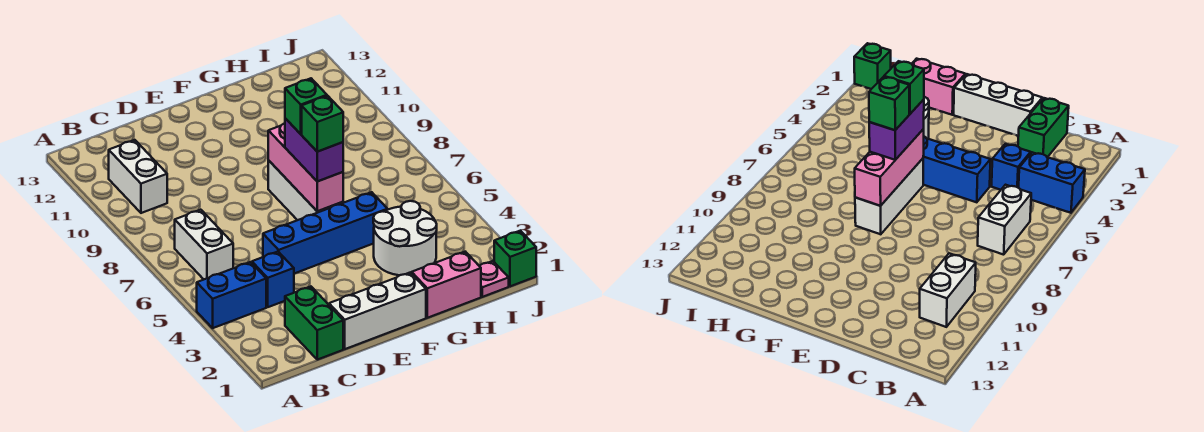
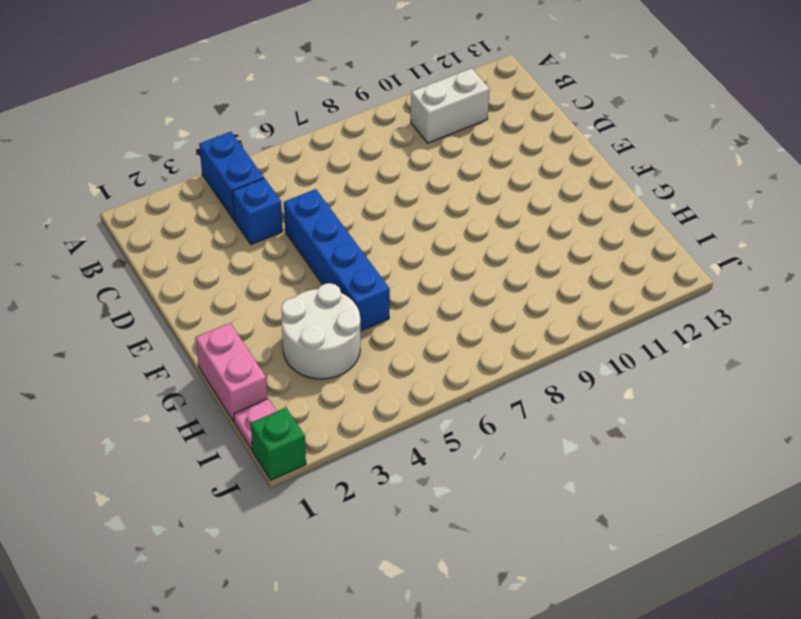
none -> white 1x2 brick [175,210,233,279]
none -> green 1x2 brick [285,287,343,360]
none -> white 1x3 brick [329,273,426,349]

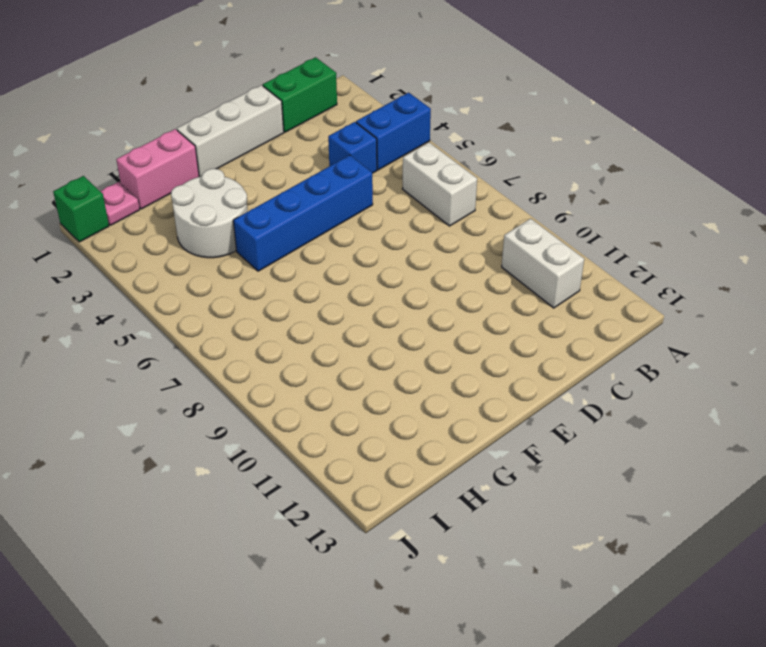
green 1x2 brick [263,57,337,132] -> green 1x2 brick turned to [285,287,343,360]
none -> white 1x3 brick [268,160,343,220]
none -> pink 1x3 brick [268,123,343,211]
none -> purple 1x2 brick [285,118,343,181]

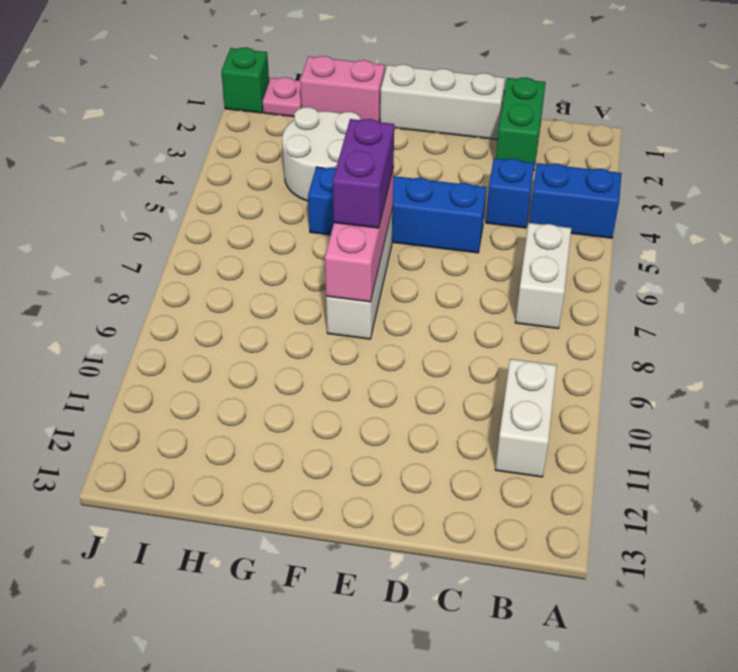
none -> green 1x1 brick [302,96,343,152]
none -> green 1x1 brick [285,78,327,134]

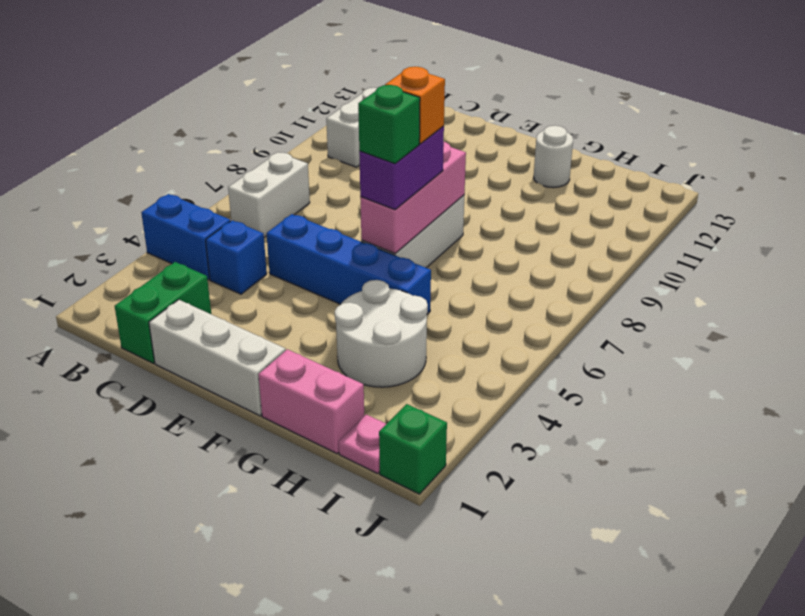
orange 1x1 brick [385,67,445,144] -> green 1x1 brick [285,78,327,134]
white 1x1 round brick [534,126,573,188] -> none

